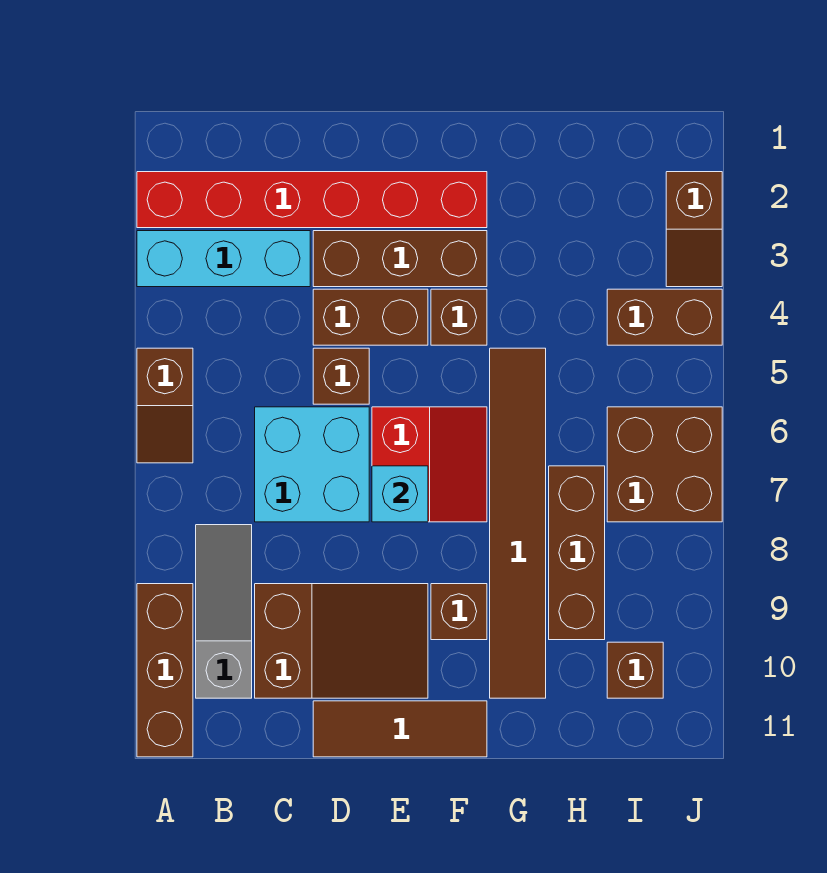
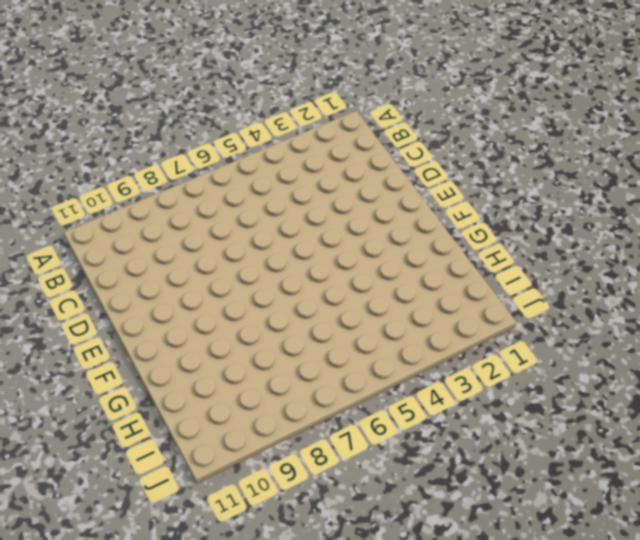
none -> red 1x6 brick [137,172,487,228]
none -> cyan 1x3 brick [137,231,310,287]
none -> brown 1x2 slope [137,348,193,463]

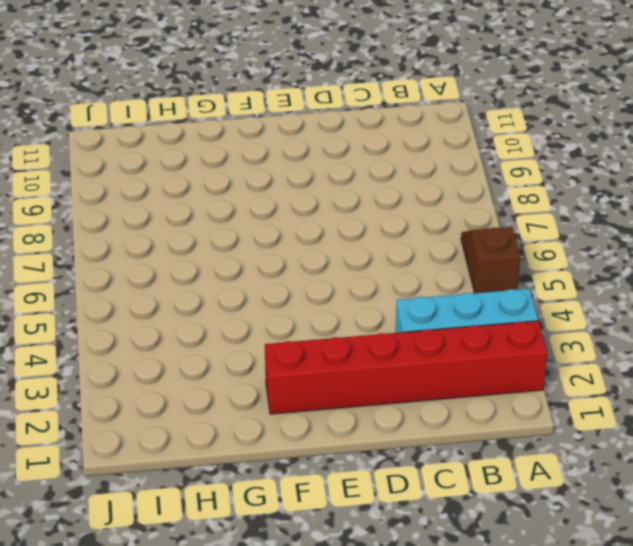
none -> brown 1x3 brick [137,584,193,757]
none -> grey 1x3 slope [196,525,252,698]
none -> cyan 2x2 brick [255,407,369,522]

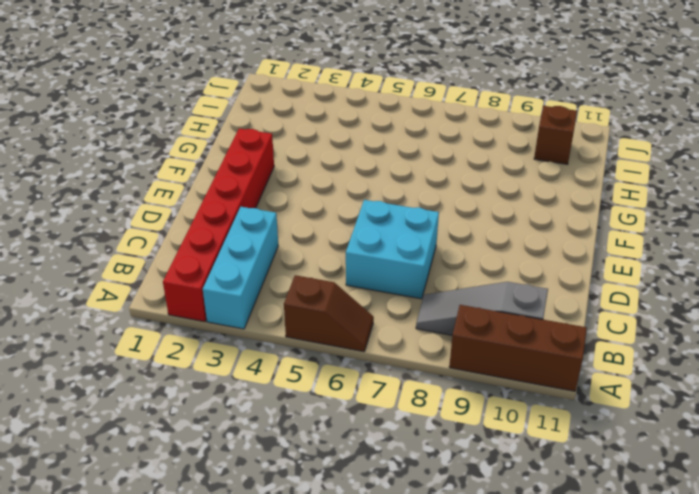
none -> brown 2x3 slope [255,584,428,698]
none -> brown 1x3 brick [313,231,487,287]
none -> brown 1x2 brick [313,289,428,345]

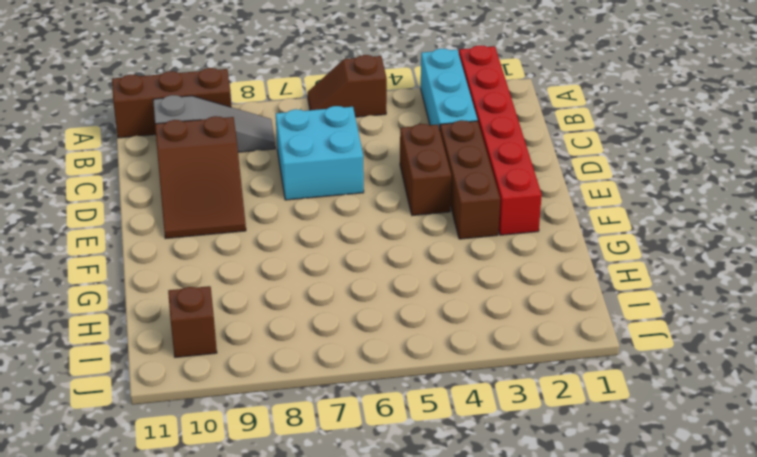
none -> brown 1x1 brick [313,348,369,404]
none -> brown 1x3 tile [313,701,487,757]
none -> red 2x2 slope [372,407,487,522]

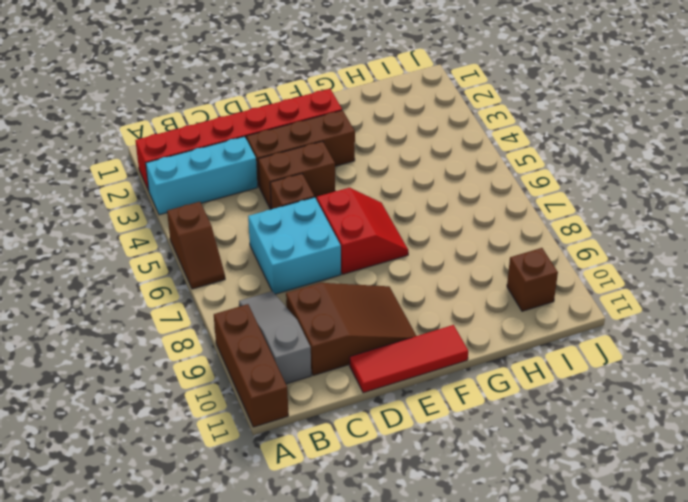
red 1x3 tile [350,325,468,393] -> brown 1x3 tile [313,701,487,757]
none -> brown 1x1 brick [431,289,487,345]
none -> brown 1x1 brick [431,584,487,640]
none -> brown 1x6 tile [490,348,546,698]

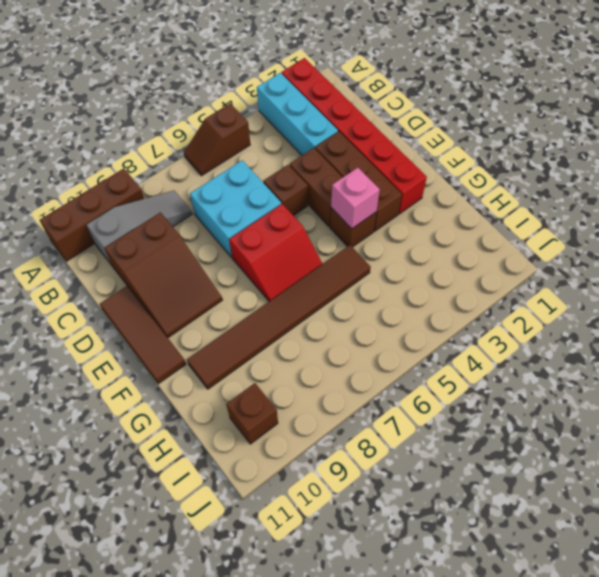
pink 1x1 brick [331,168,380,229] -> none
none -> brown 1x1 brick [431,584,487,640]
none -> brown 1x3 brick [549,466,605,640]
none -> brown 1x2 brick [607,289,722,345]

